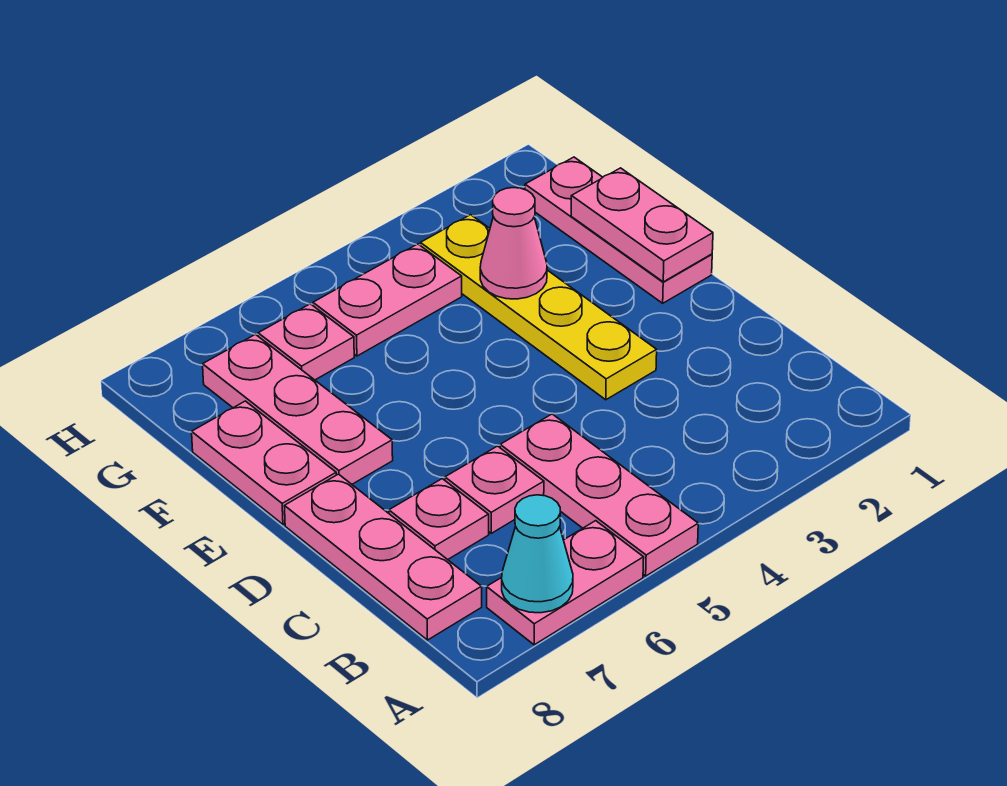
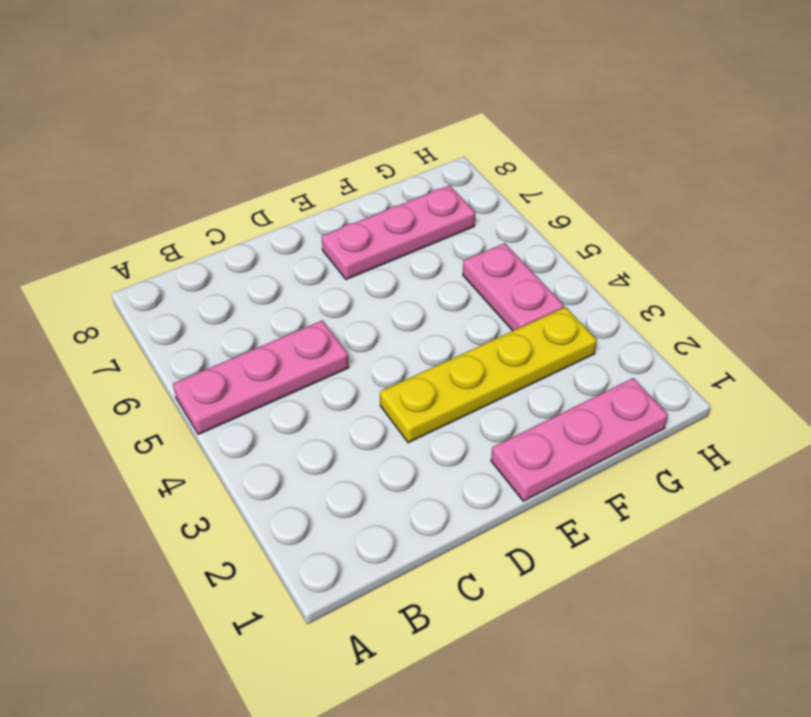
none -> pink 1x2 plate [487,521,644,645]
none -> pink 1x3 plate [285,474,482,640]
none -> pink 1x1 plate [445,446,544,533]

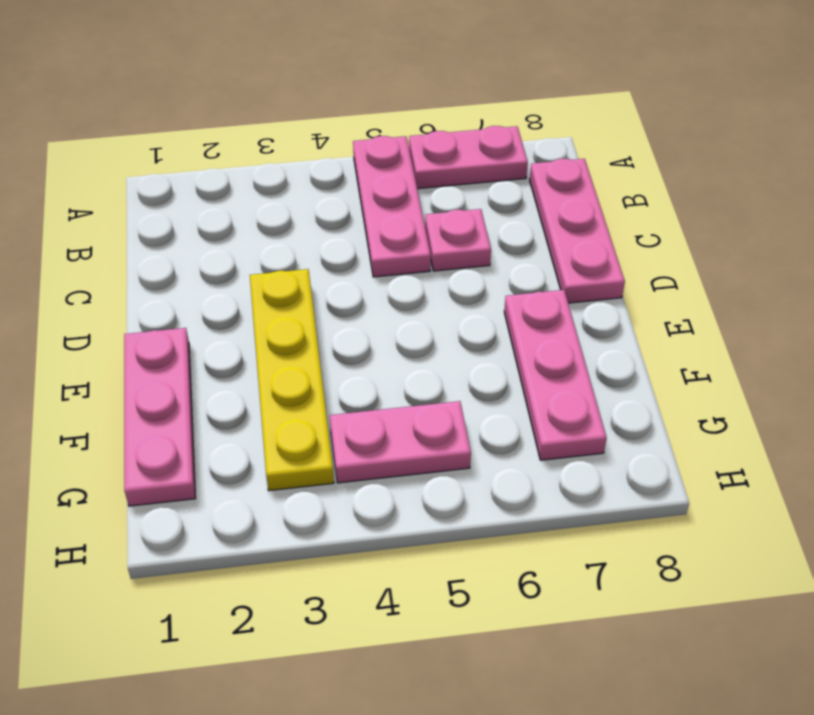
none -> pink 1x1 plate [389,479,489,560]
none -> pink 1x2 plate [192,401,336,524]
none -> pink 1x1 plate [258,304,354,380]

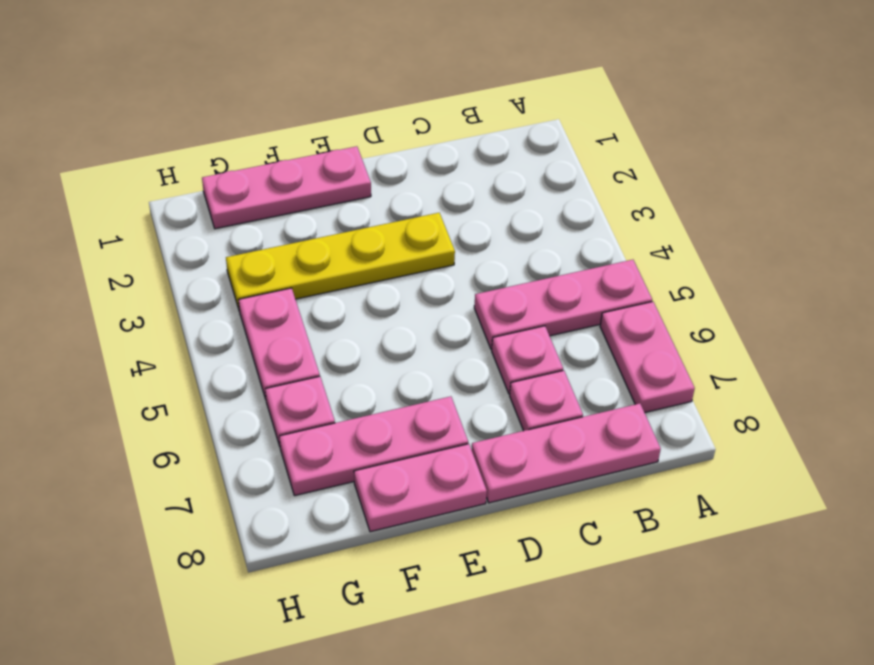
none -> cyan 1x1 cone [502,495,573,613]
none -> pink 1x2 plate [571,168,713,282]
none -> pink 1x1 cone [480,188,547,299]

